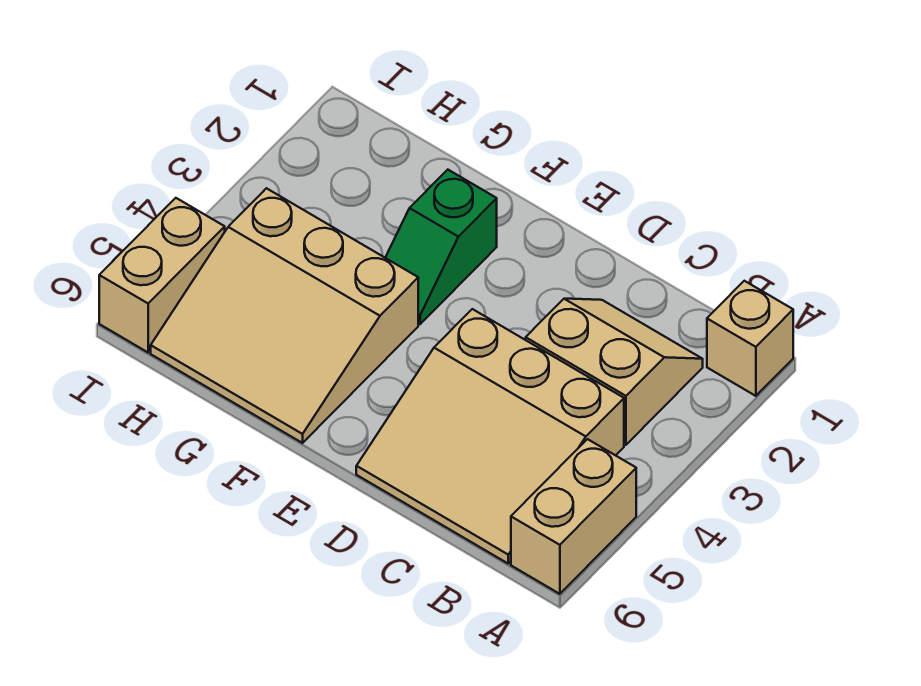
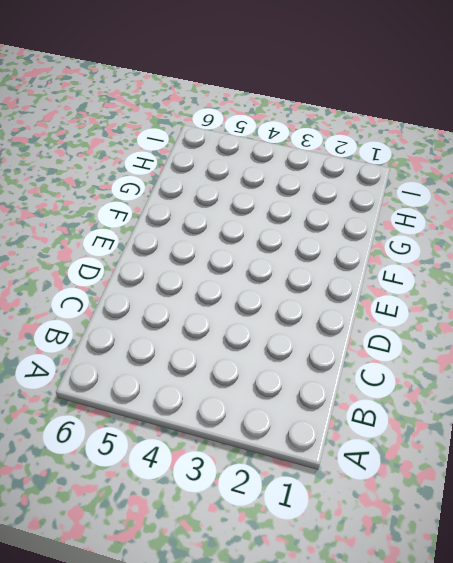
none -> tan 1x1 brick [707,281,793,396]
none -> tan 1x2 brick [511,439,636,594]

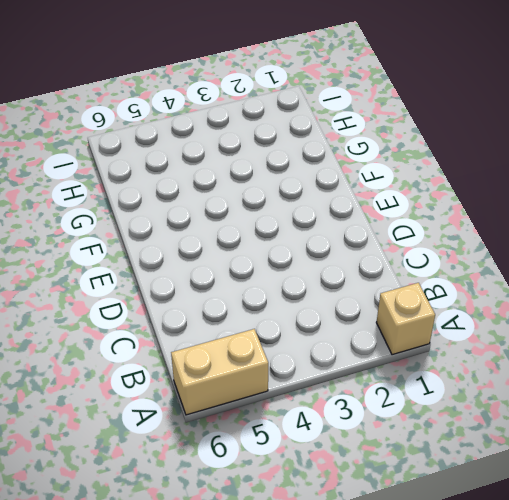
none -> tan 2x2 slope [526,299,703,445]
none -> tan 3x3 slope [356,309,624,563]

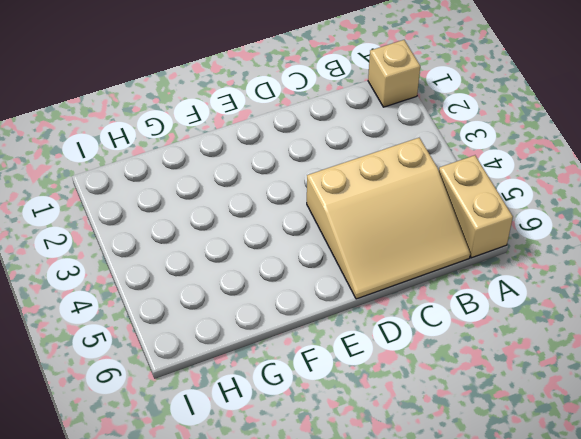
none -> tan 2x2 slope [526,299,703,445]
none -> green 1x2 slope [385,170,497,324]

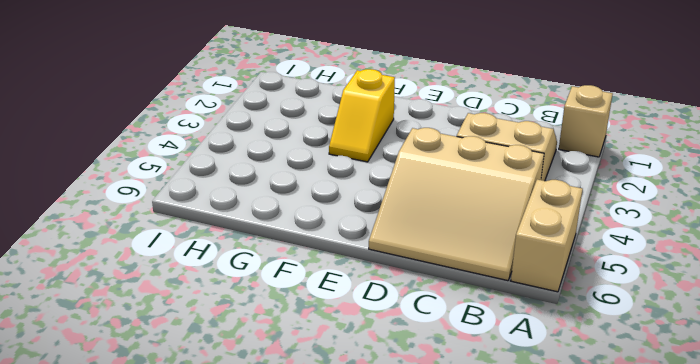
yellow 1x2 slope [329,69,395,162] -> green 1x2 slope [385,170,497,324]
none -> tan 3x3 slope [151,188,418,443]
none -> tan 1x2 brick [99,198,225,352]

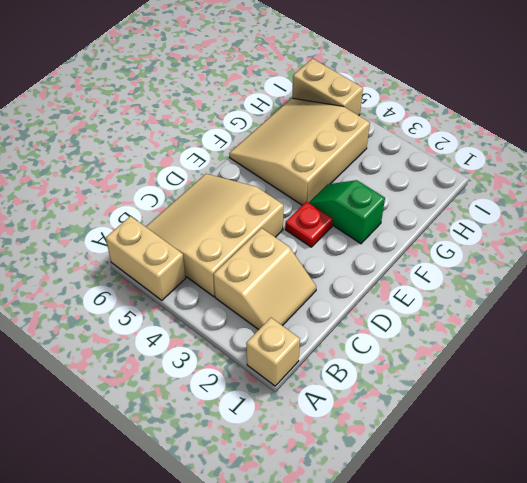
red 1x1 plate [285,201,333,247] -> none

